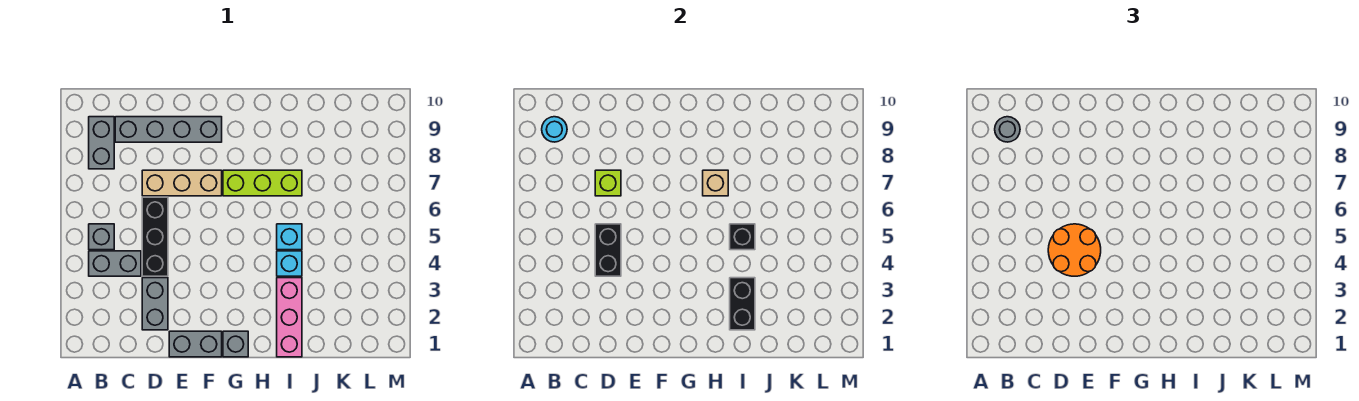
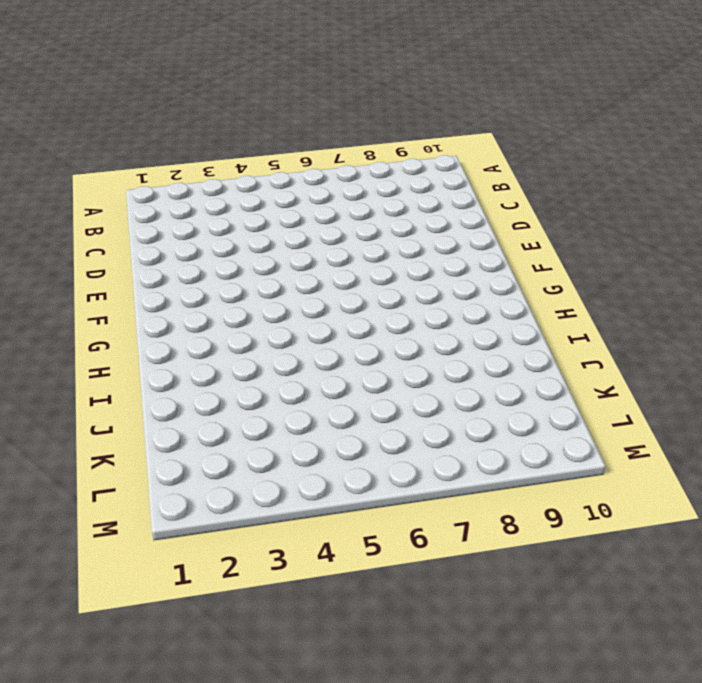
none -> grey 1x2 brick [89,251,141,276]
none -> grey 1x1 brick [89,224,114,250]
none -> grey 1x2 brick [89,117,114,169]

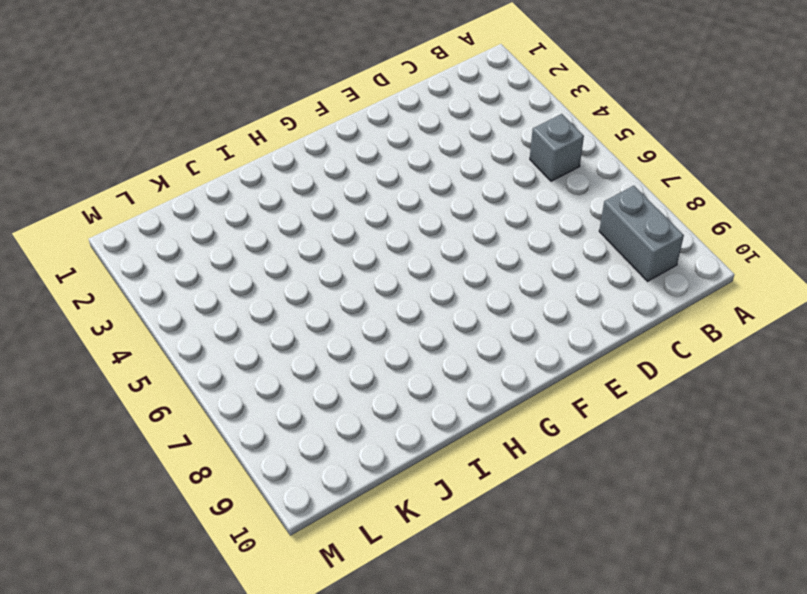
none -> grey 1x2 brick [89,251,141,276]
none -> grey 1x4 brick [115,117,222,142]
none -> grey 1x2 brick [142,278,168,330]

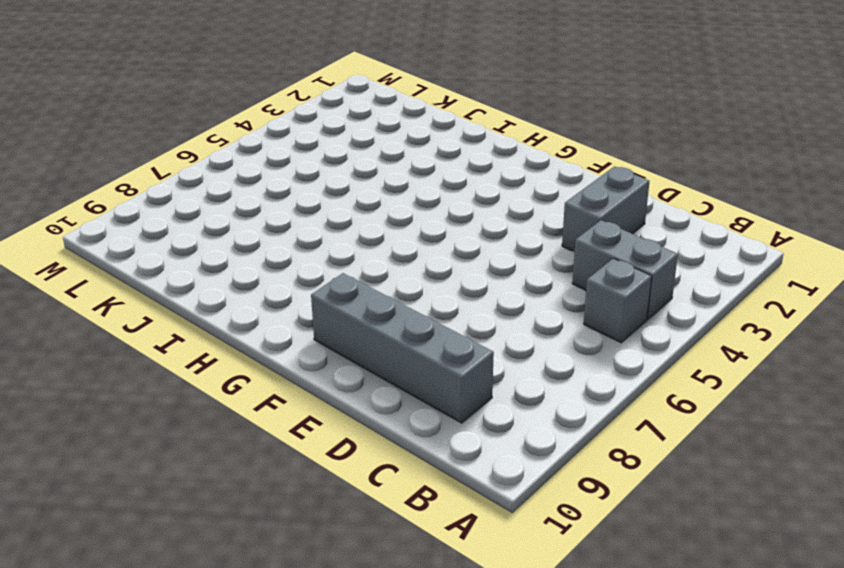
none -> grey 1x2 brick [89,117,114,169]
none -> black 1x3 brick [142,197,168,276]
none -> tan 1x3 brick [142,170,222,196]

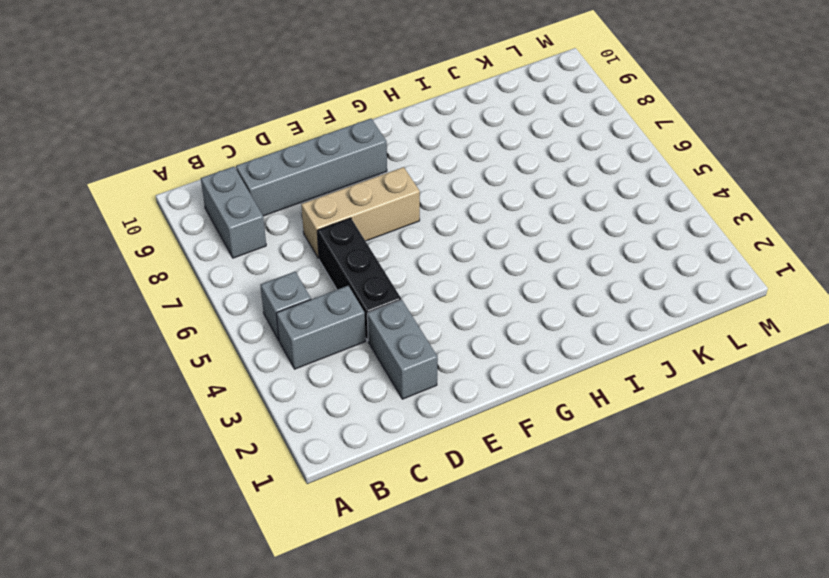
none -> grey 1x2 brick [169,331,222,357]
none -> grey 1x1 brick [223,331,248,357]
none -> lime 1x3 brick [223,170,302,196]

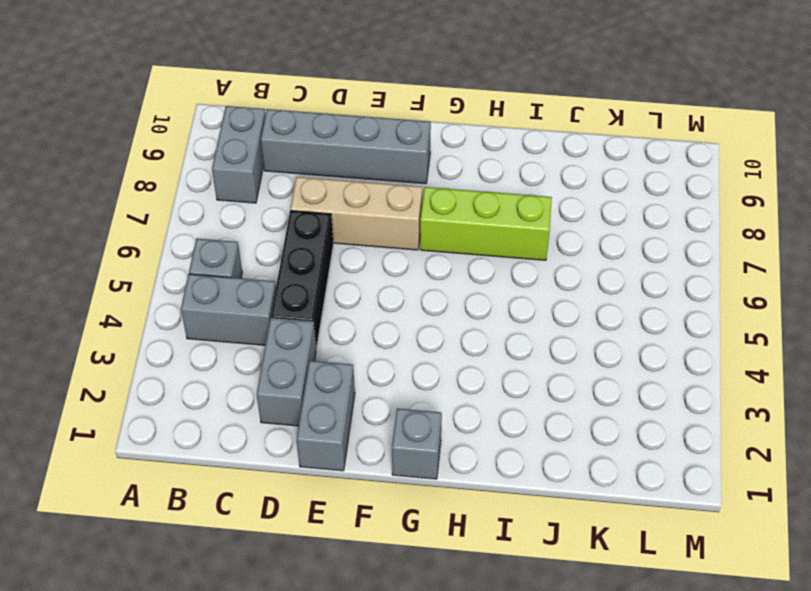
grey 1x2 brick [296,361,355,471] -> grey 1x2 brick turned to [169,331,222,357]
none -> pink 1x3 brick [277,278,302,357]
none -> cyan 1x1 brick [277,251,302,276]
none -> cyan 1x1 brick [277,224,302,250]

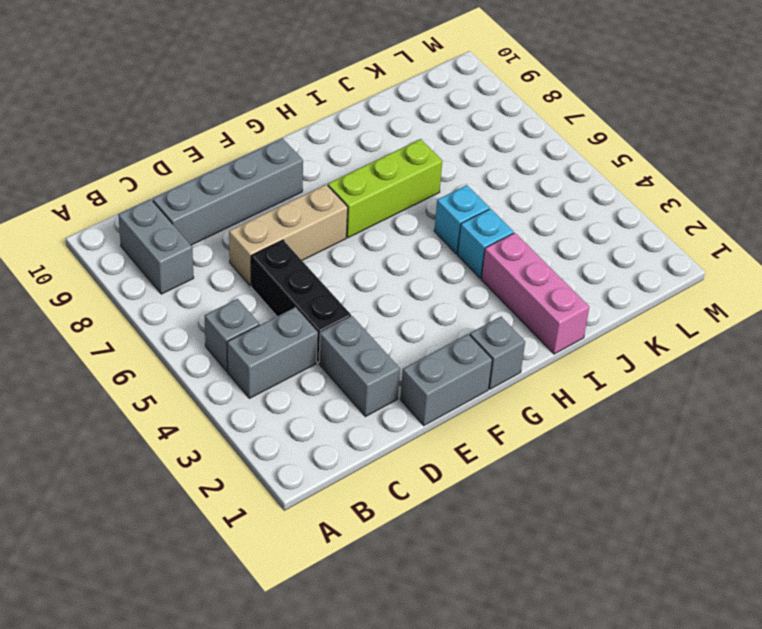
none -> cyan 1x1 round brick [542,117,567,142]
none -> black 1x2 brick [595,224,621,276]
none -> lime 1x1 brick [595,170,621,196]

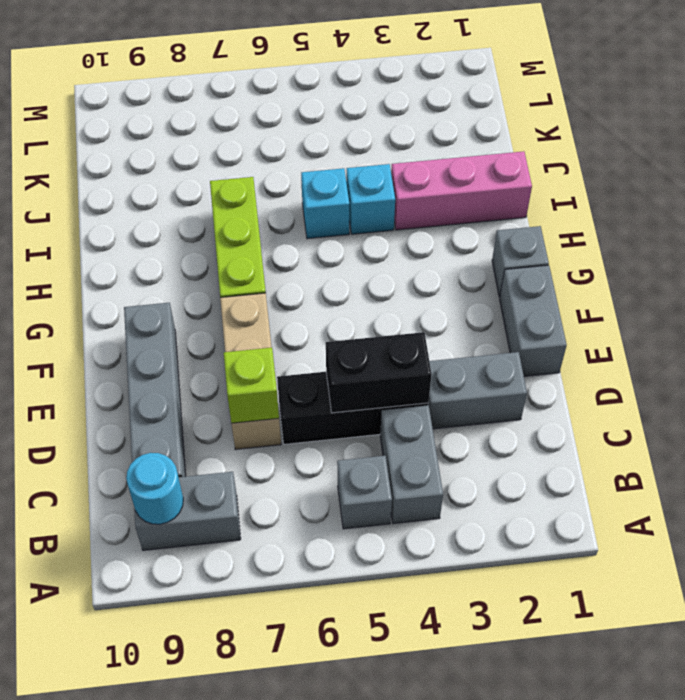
none -> tan 1x1 brick [703,170,728,196]
none -> black 1x2 brick [730,278,755,330]
none -> black 1x1 brick [730,224,755,250]

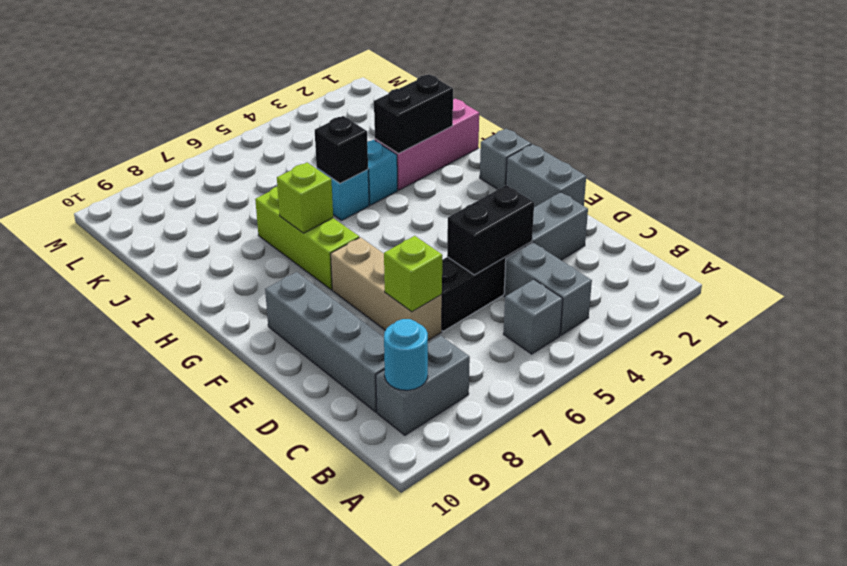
lime 1x1 brick [277,163,333,233] -> tan 1x1 brick [703,170,728,196]
none -> grey 1x1 round brick [995,117,1020,142]
none -> orange 2x2 round brick [1048,224,1101,276]

